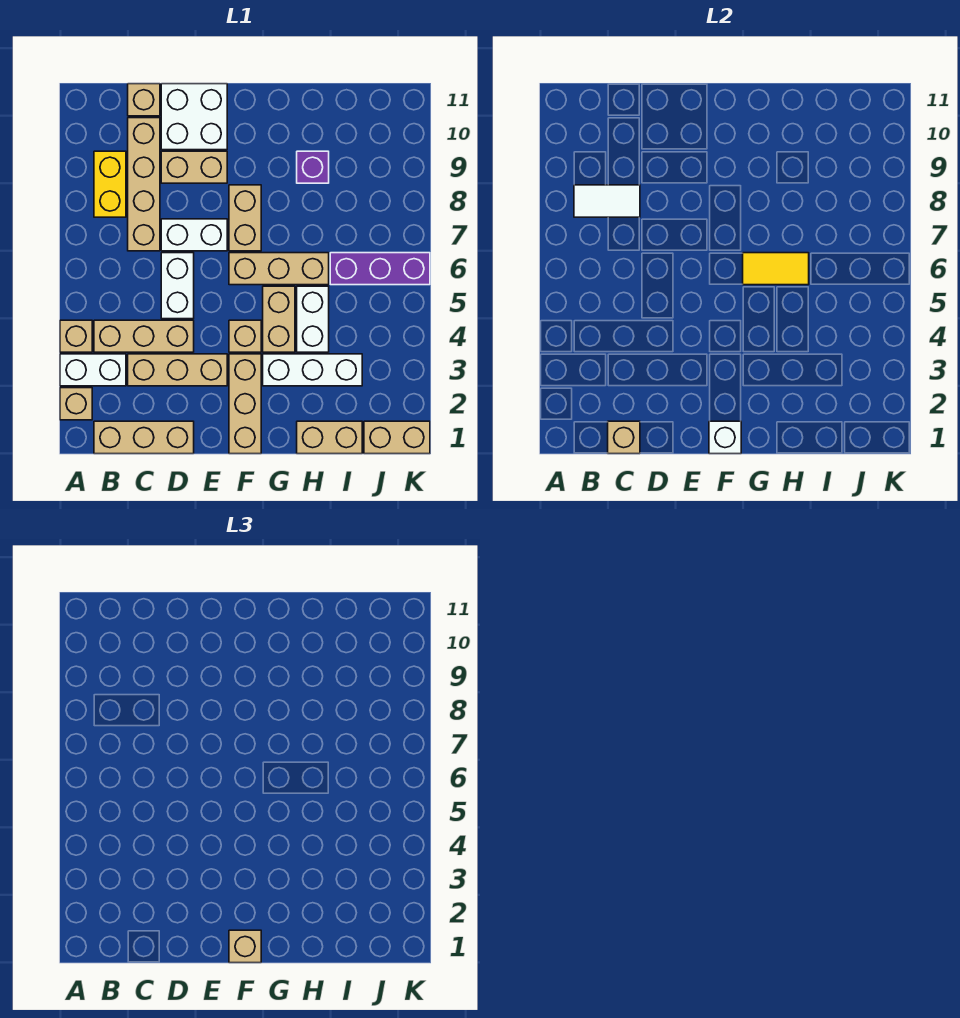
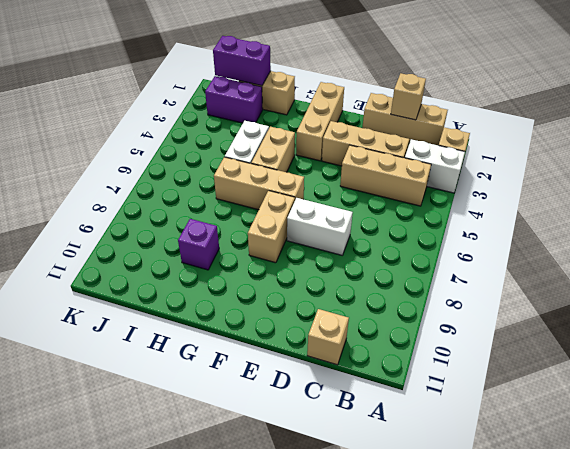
purple 1x2 brick [213,36,271,86] -> none
purple 1x2 brick [205,76,263,123] -> none
none -> tan 1x1 brick [60,320,92,352]
none -> yellow 1x2 brick [94,151,126,217]
none -> tan 1x4 brick [128,118,160,251]

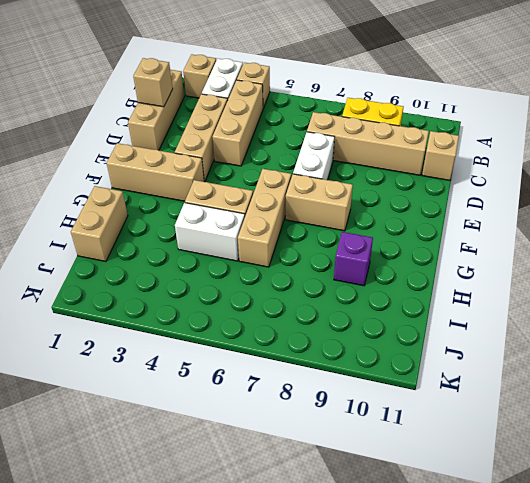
none -> white 1x2 brick [161,253,194,319]
none -> tan 1x2 brick [161,151,227,183]
none -> white 2x2 brick [161,84,227,150]

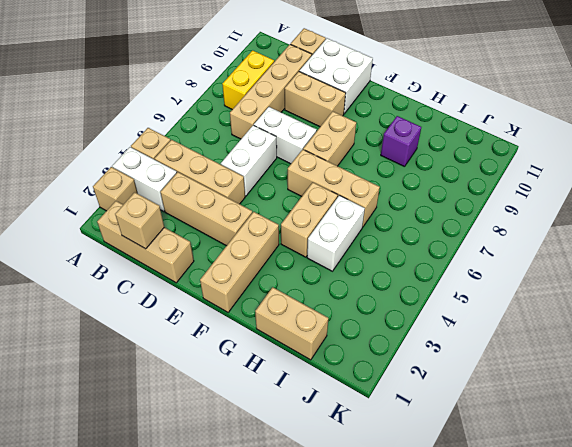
none -> tan 1x1 brick [229,320,261,352]
none -> white 1x3 brick [263,354,362,386]
none -> purple 1x3 brick [330,253,430,285]

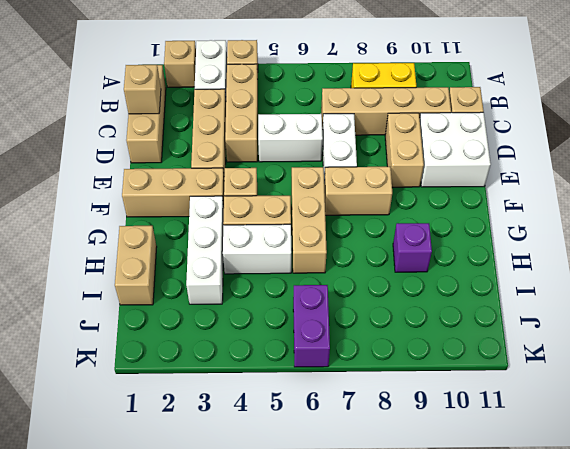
purple 1x2 brick [293,285,330,367] -> purple 1x3 brick [330,253,430,285]
none -> tan 1x2 brick [364,421,430,454]
none -> white 1x2 tile [574,185,640,217]
none -> white 1x1 brick [709,421,741,454]

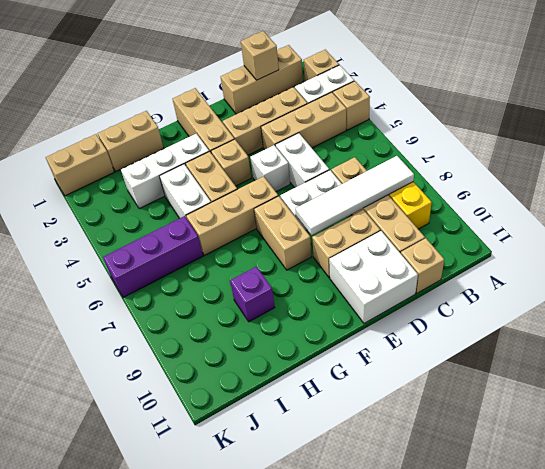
white 1x4 tile [295,156,414,235] -> white 1x2 tile [574,185,640,217]
white 1x1 brick [250,145,290,192] -> white 1x1 brick moved to [709,421,741,454]
none -> yellow 1x2 tile [743,253,809,285]
none -> tan 1x1 brick [229,930,261,963]

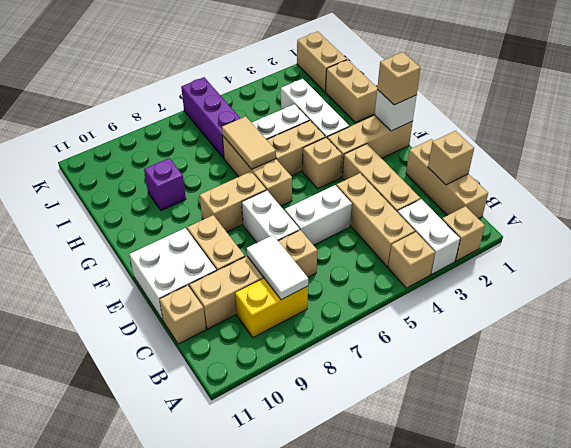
tan 1x2 tile [222,117,276,169] -> yellow 1x2 tile [743,253,809,285]

